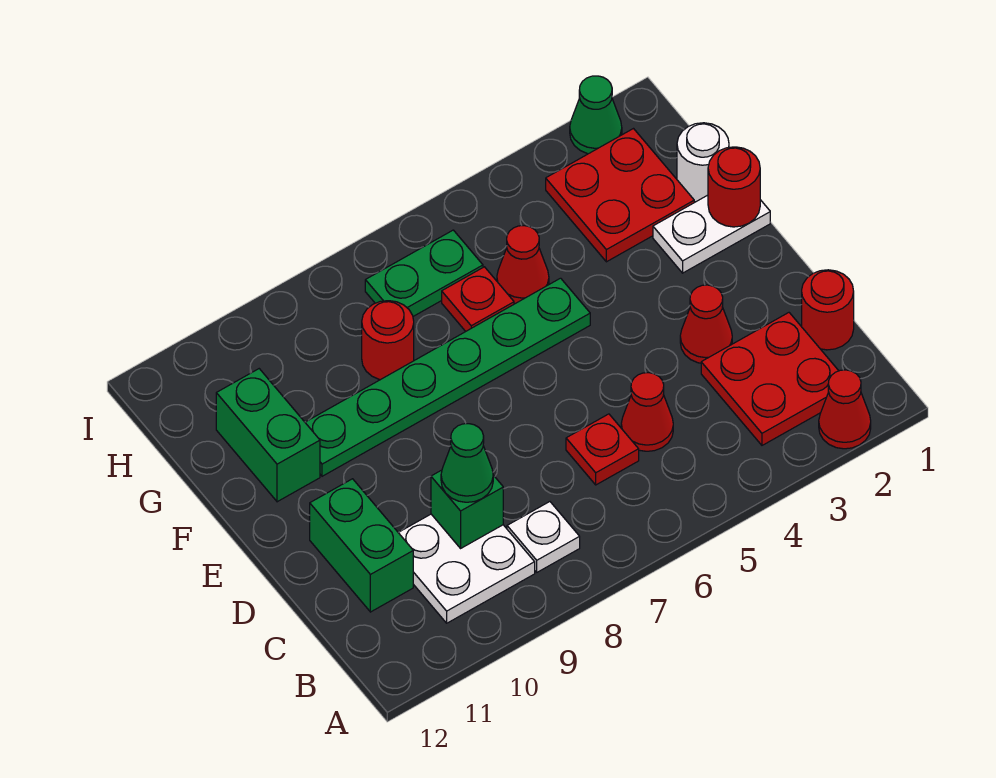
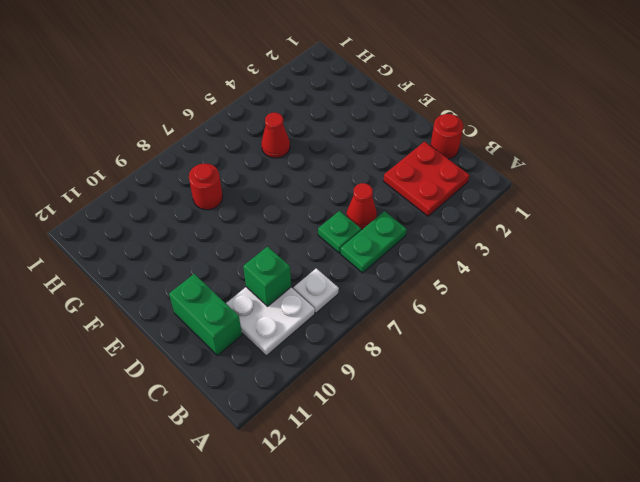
green 1x2 plate [340,211,407,273] -> green 1x2 plate moved to [365,230,483,316]
green 1x1 plate [318,211,361,253] -> red 1x1 plate [566,414,639,485]
none -> red 1x1 cone [819,370,871,449]
none -> red 1x1 cone [680,285,732,363]
none -> white 1x2 plate [653,195,770,273]

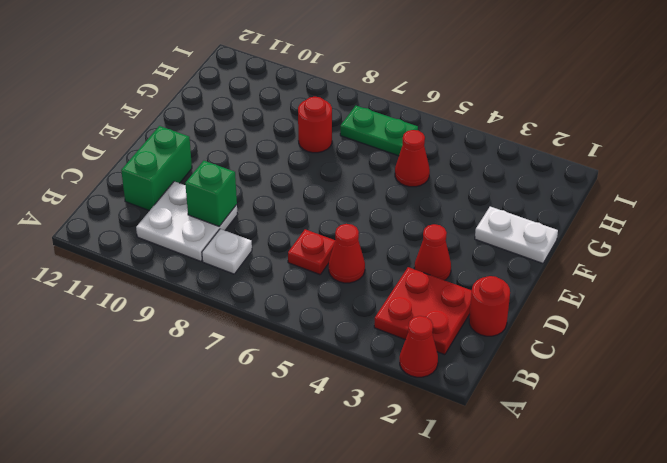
none -> green 1x6 plate [305,278,590,476]
none -> green 1x2 brick [216,369,320,502]
none -> white 1x1 round brick [677,123,729,202]

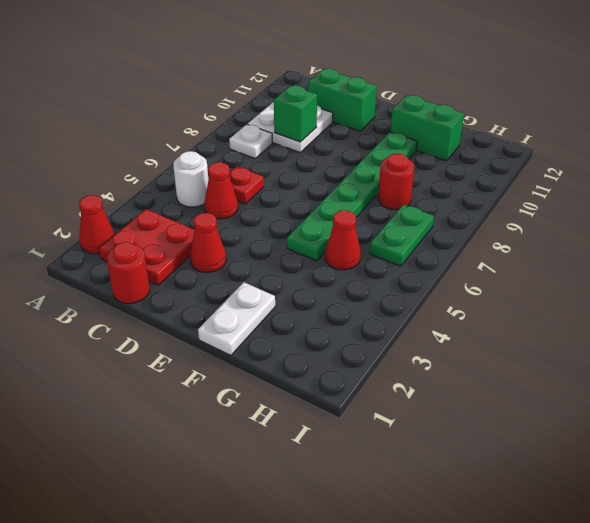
white 1x1 round brick [173,151,208,207] -> white 1x1 round brick moved to [677,123,729,202]
none -> red 2x2 plate [546,129,694,262]
none -> red 1x1 plate [442,267,514,331]
none -> green 1x1 cone [570,76,622,154]

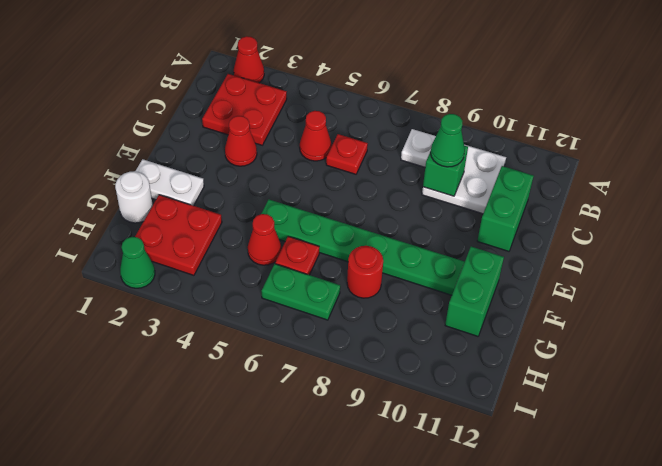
none -> red 1x1 round brick [802,270,854,350]
none -> red 1x1 round brick [708,147,760,227]

